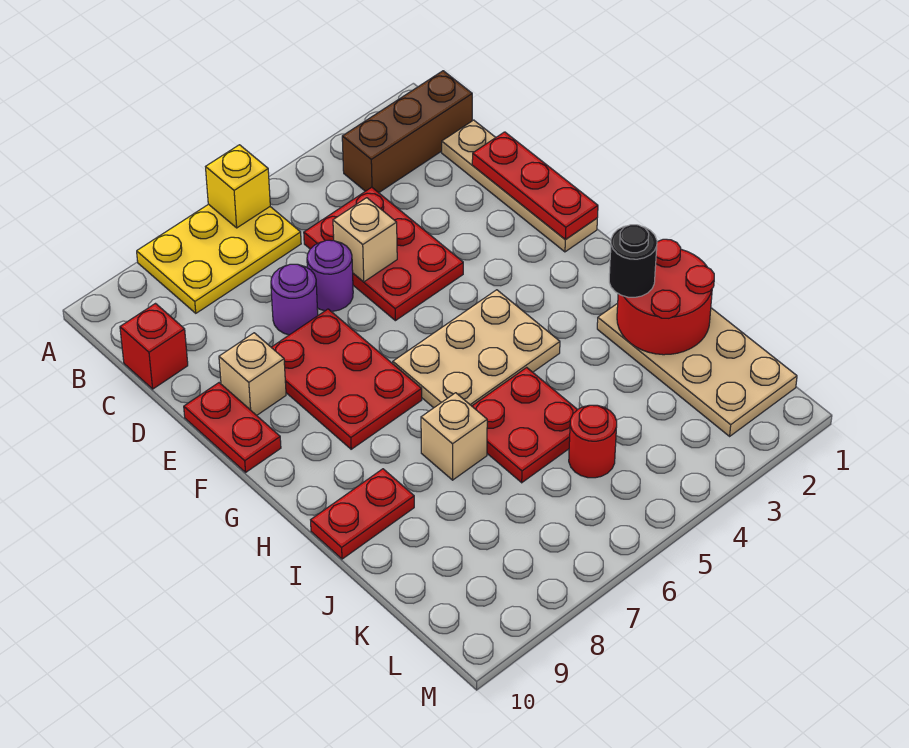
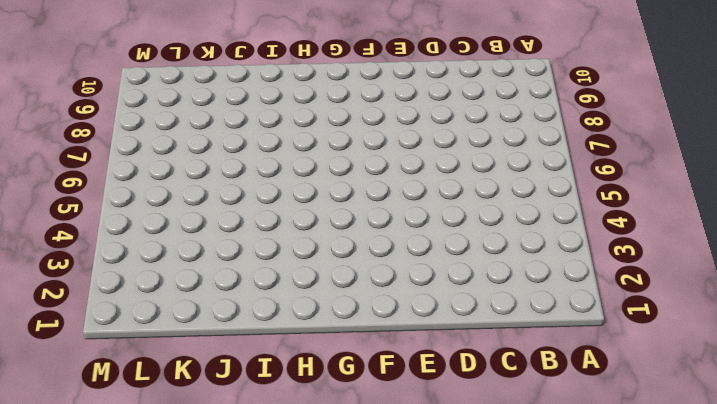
none -> yellow 2x3 plate [137,204,301,313]
none -> brown 1x3 brick [342,71,472,193]
none -> tan 1x4 plate [442,120,597,252]

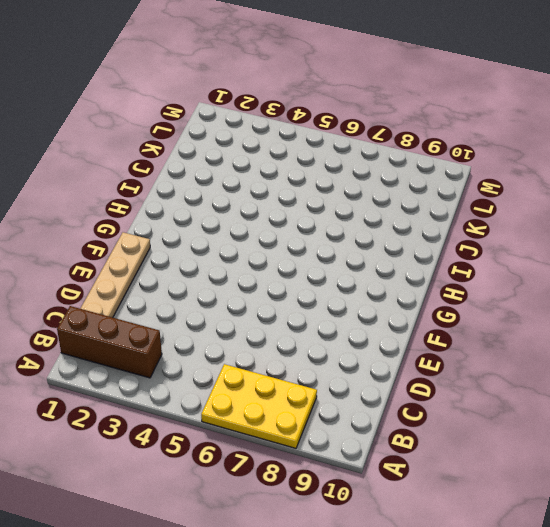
none -> red 2x3 plate [304,187,463,321]
none -> red 1x1 brick [120,304,188,389]
none -> purple 1x1 round brick [307,240,353,311]

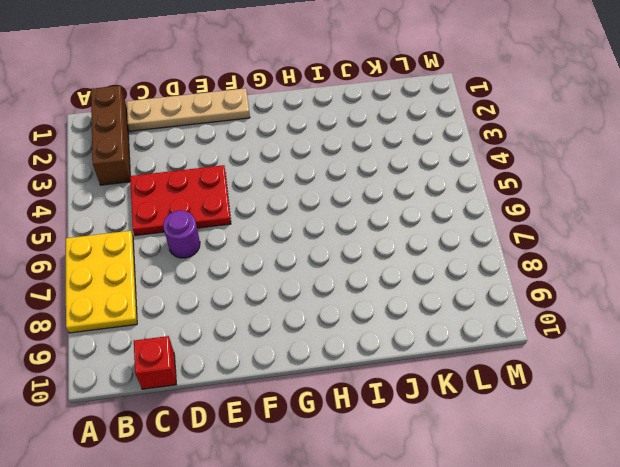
none -> purple 1x1 round brick [271,264,318,335]
none -> red 2x3 plate [271,309,422,449]
none -> tan 1x1 brick [219,333,286,415]

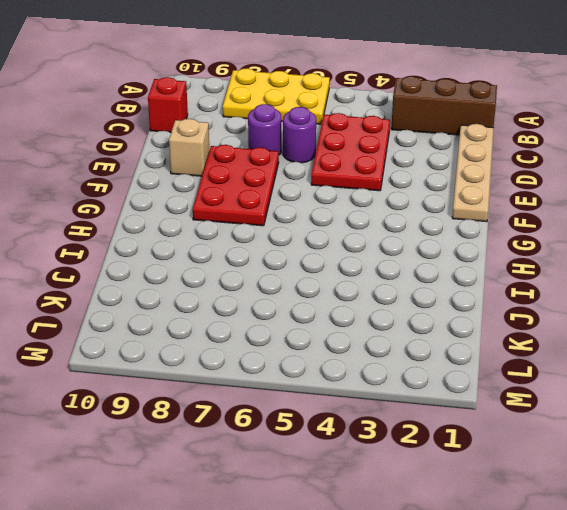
none -> red 1x2 plate [184,383,281,472]
none -> tan 2x3 plate [393,290,560,408]
none -> tan 2x4 plate [597,303,797,436]

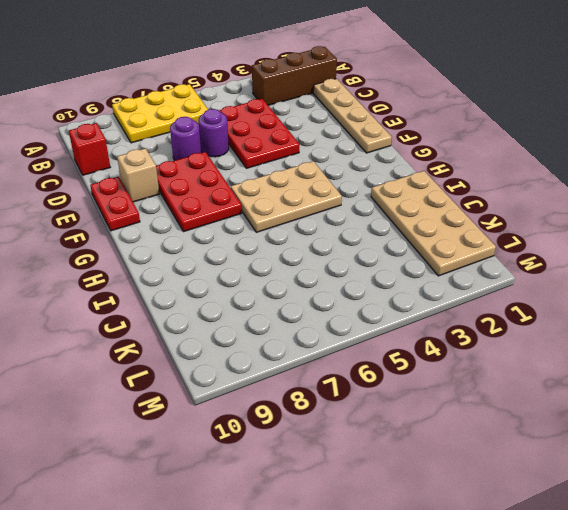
none -> red 2x2 plate [472,367,577,483]
none -> tan 1x1 brick [421,393,487,480]
none -> red 1x2 plate [311,469,414,559]

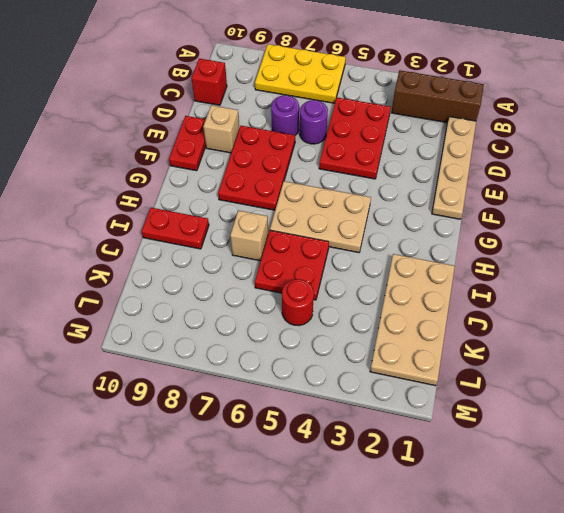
none -> yellow 1x1 brick [206,145,270,228]
none -> red 1x3 plate [472,132,598,239]
none -> tan 1x1 brick [333,198,397,282]

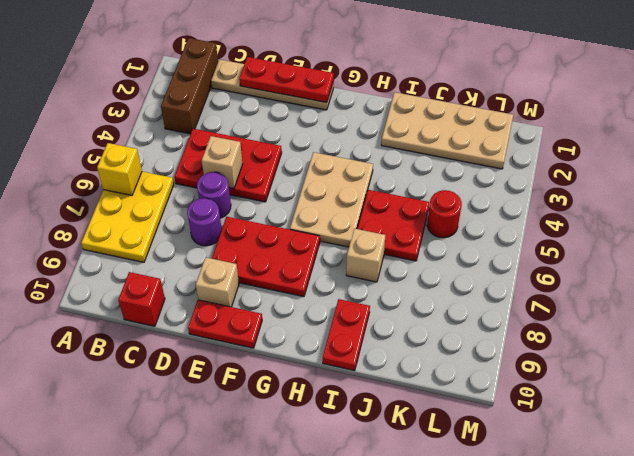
none -> red 2x2 round brick [617,239,714,355]
none -> black 1x1 round brick [609,225,657,297]

